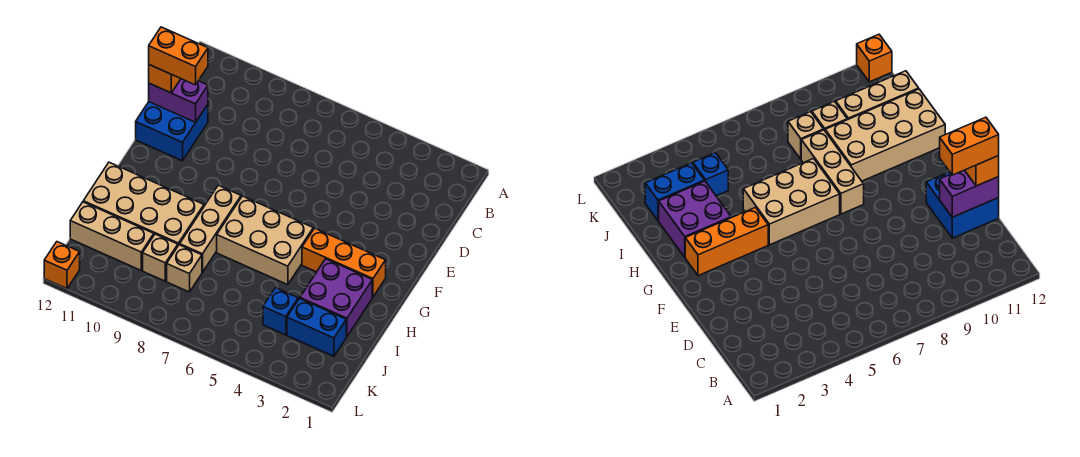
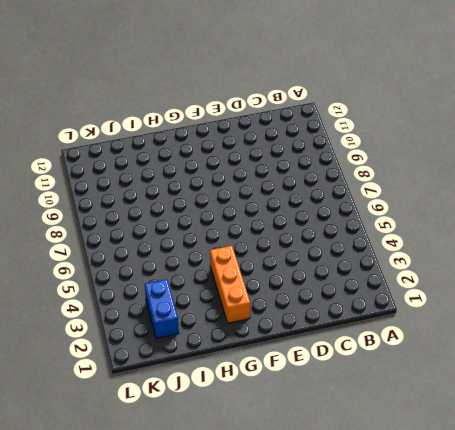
none -> blue 2x2 brick [136,102,208,161]
none -> tan 2x3 brick [217,196,313,285]
none -> tan 1x3 brick [180,185,241,272]

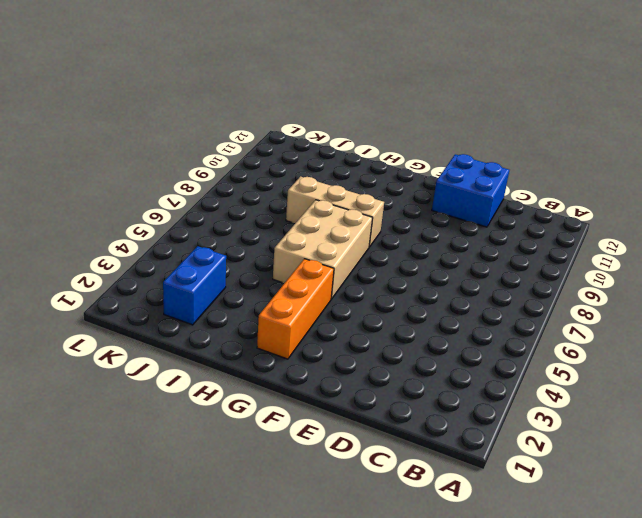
none -> purple 2x2 brick [300,259,372,337]
none -> tan 2x4 brick [83,162,204,245]
none -> blue 1x1 brick [263,288,298,335]

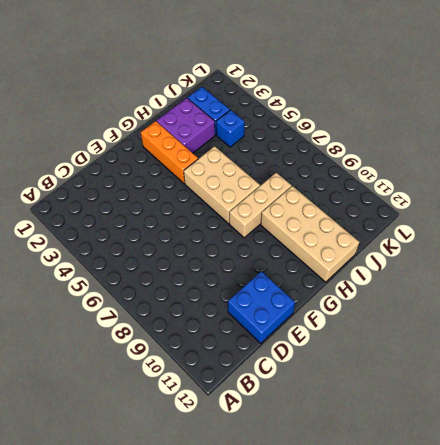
none -> tan 1x1 brick [167,245,202,292]
none -> tan 1x1 brick [143,234,178,281]
none -> tan 1x3 brick [70,202,154,270]

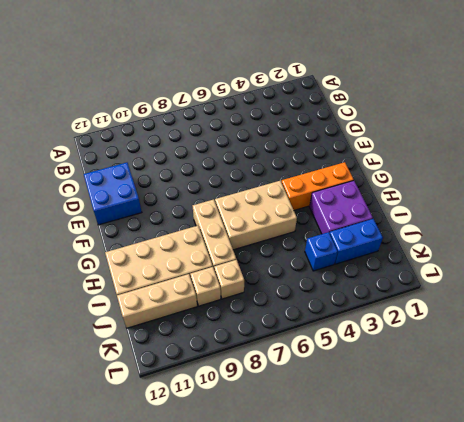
none -> orange 1x1 brick [44,242,80,289]
none -> purple 1x2 brick [149,79,208,122]
none -> orange 1x1 brick [149,65,181,93]

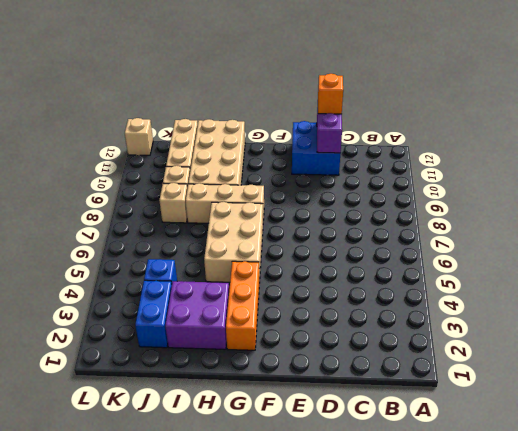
tan 1x1 brick [125,118,153,155] -> orange 1x1 brick [44,242,80,289]
none -> orange 1x2 brick [149,27,208,85]

